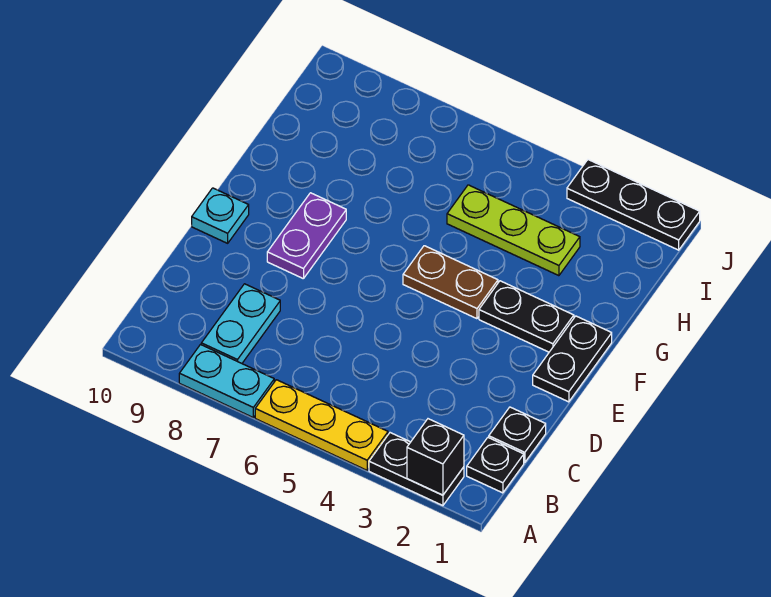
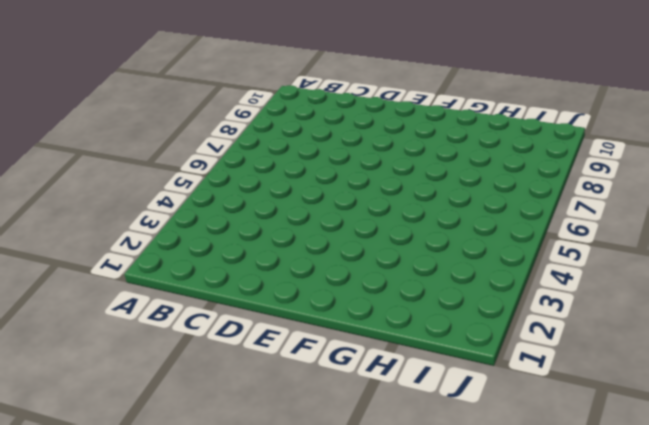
none -> black 1x2 plate [369,433,464,506]
none -> yellow 1x3 plate [255,380,388,470]
none -> cyan 1x2 plate [179,345,274,417]

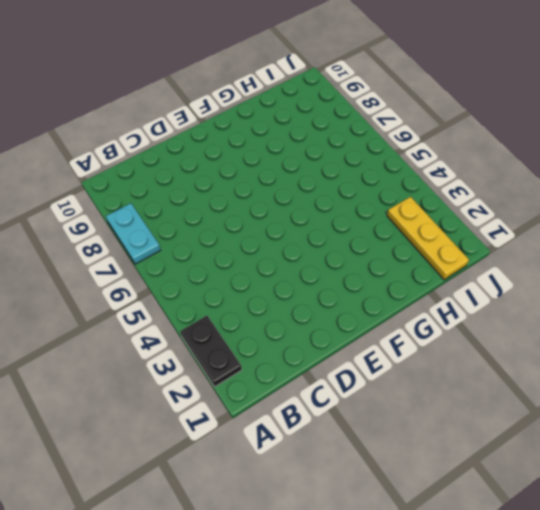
yellow 1x3 plate [387,197,469,280] -> yellow 1x3 plate moved to [255,380,388,470]
none -> black 1x1 plate [467,437,524,493]
none -> cyan 1x2 plate [201,284,280,363]
none -> black 1x1 plate [489,407,546,463]

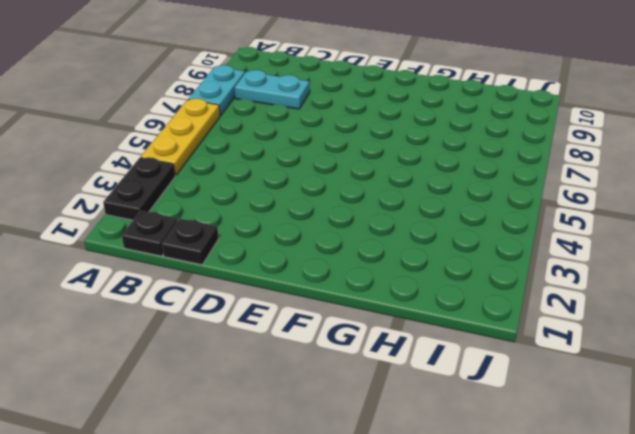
none -> black 1x2 plate [533,316,612,402]
none -> purple 1x2 plate [267,193,346,279]
none -> cyan 1x1 plate [192,188,249,243]

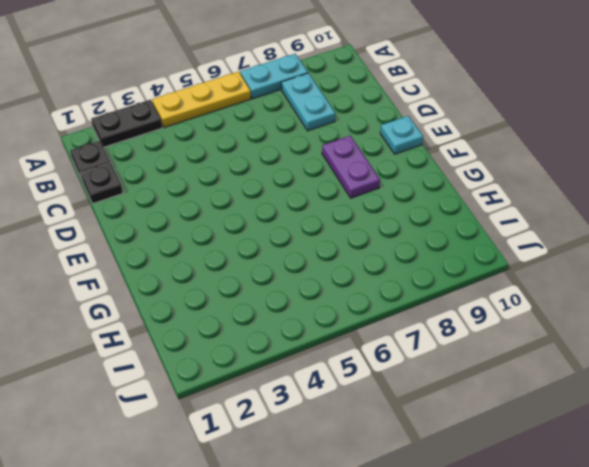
none -> black 1x2 plate [533,316,612,402]
none -> black 1x2 plate [479,281,574,352]
none -> brown 1x2 plate [403,246,498,319]

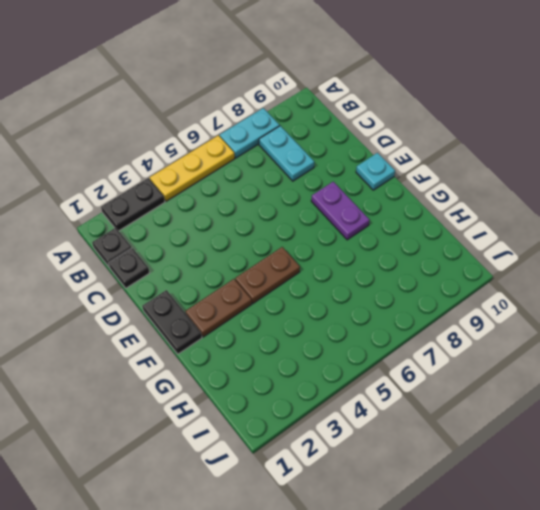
brown 1x2 plate [185,279,252,337] -> black 1x2 plate [479,281,574,352]
none -> lime 1x3 plate [447,185,580,276]
none -> black 1x3 plate [567,160,700,250]
none -> black 1x1 brick [407,419,464,495]

